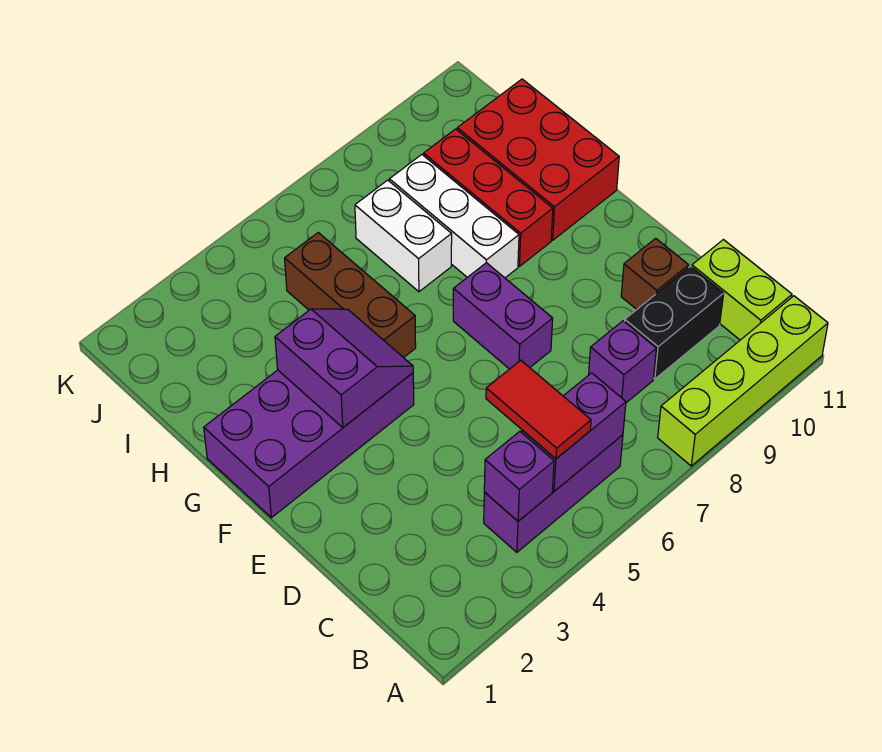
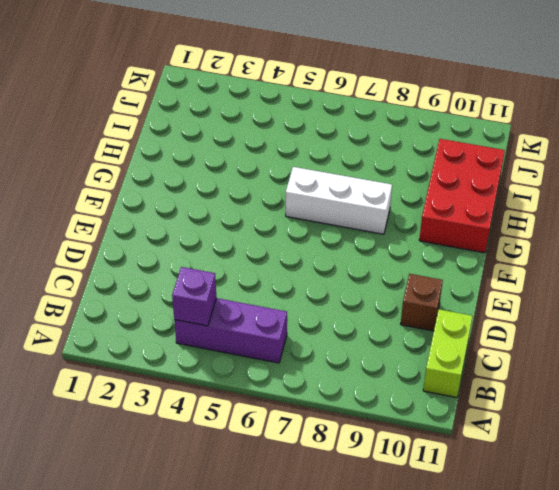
white 1x3 brick [286,167,392,234] -> white 1x3 brick turned to [389,155,519,278]
none -> lime 1x4 brick [658,296,828,466]
none -> purple 1x1 brick [589,321,656,403]
none -> black 1x2 brick [625,266,724,379]

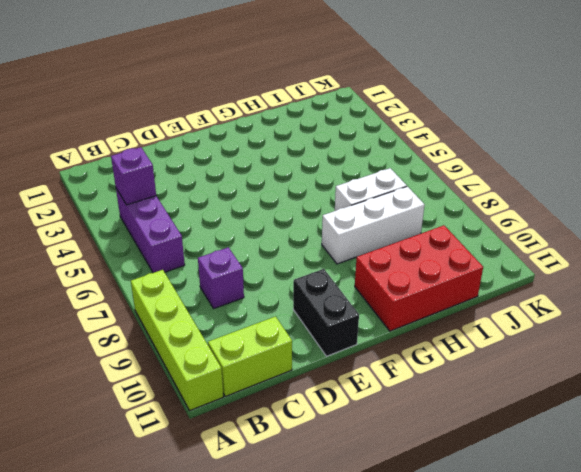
black 1x2 brick [293,269,359,356] -> black 1x2 brick moved to [625,266,724,379]
none -> brown 1x1 brick [621,238,689,309]
none -> purple 1x2 brick [453,263,553,369]
none -> purple 2x4 brick [204,370,414,518]

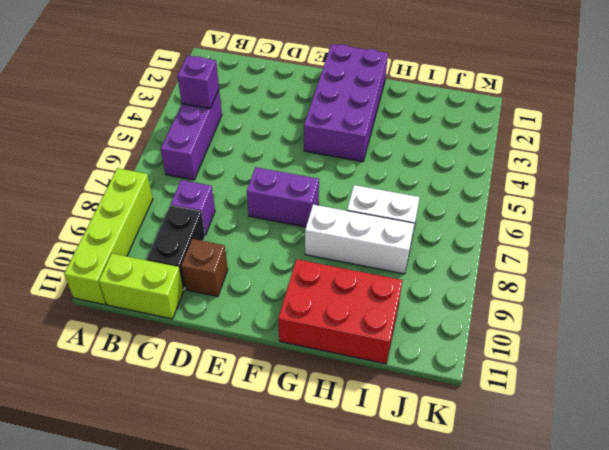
none -> brown 1x3 brick [285,233,416,358]
none -> red 1x3 brick [424,129,553,266]
none -> purple 1x2 brick [522,373,626,491]

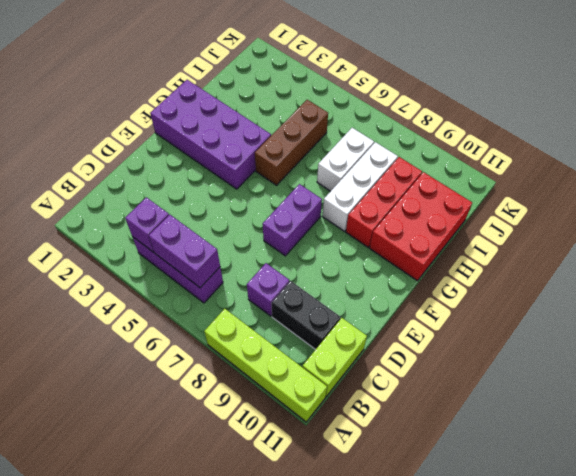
none -> brown 1x1 brick [621,238,689,309]
none -> purple 2x2 slope [275,309,413,428]
none -> red 1x2 tile [486,360,591,459]

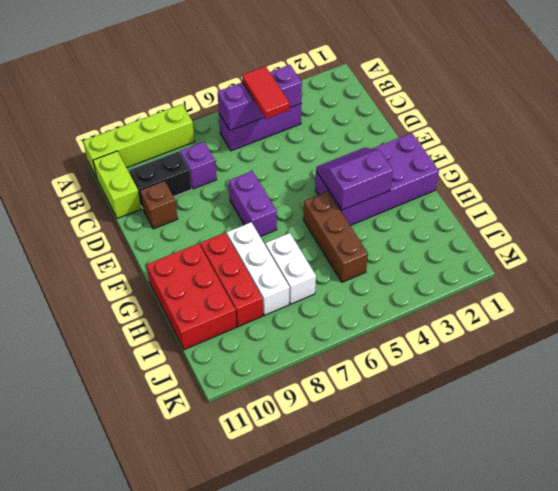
purple 2x2 slope [316,148,393,210] -> purple 2x2 slope turned to [275,309,413,428]

